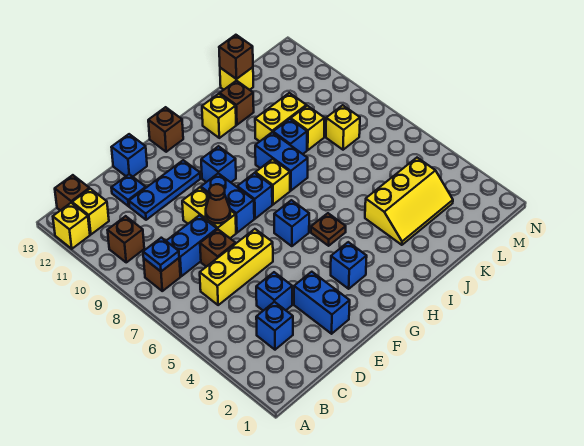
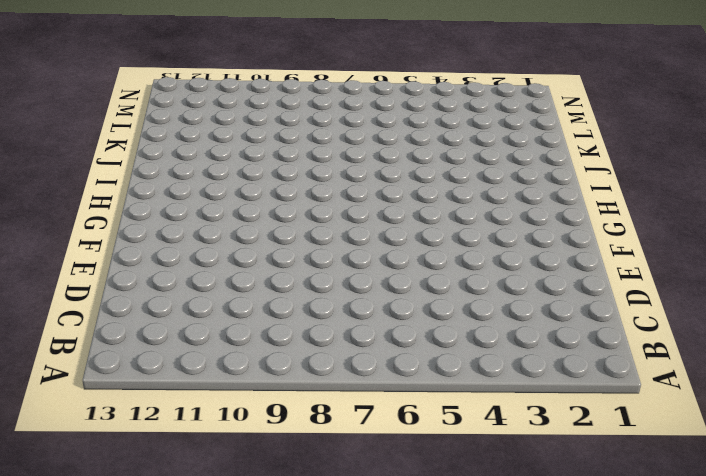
none -> yellow 1x1 brick [53,203,90,249]
none -> brown 1x1 brick [144,258,180,291]
none -> brown 1x1 brick [108,216,144,262]
none -> yellow 1x1 brick [72,189,109,234]

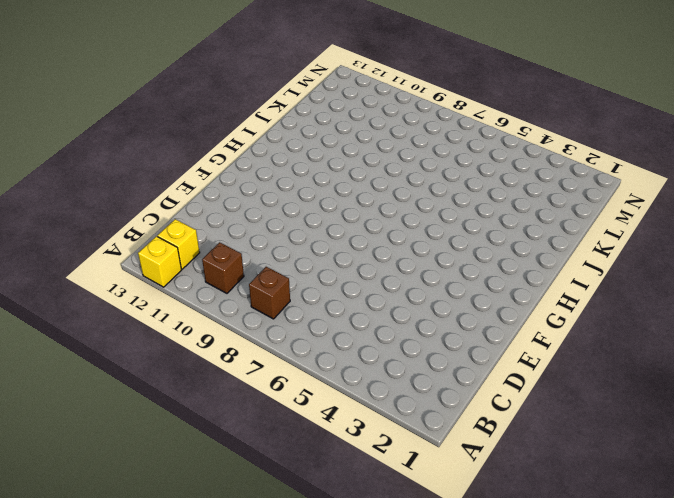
none -> brown 1x1 brick [55,175,90,210]
none -> blue 1x1 brick [256,302,293,350]
none -> yellow 1x3 brick [200,229,273,305]
none -> blue 1x2 brick [167,215,217,276]

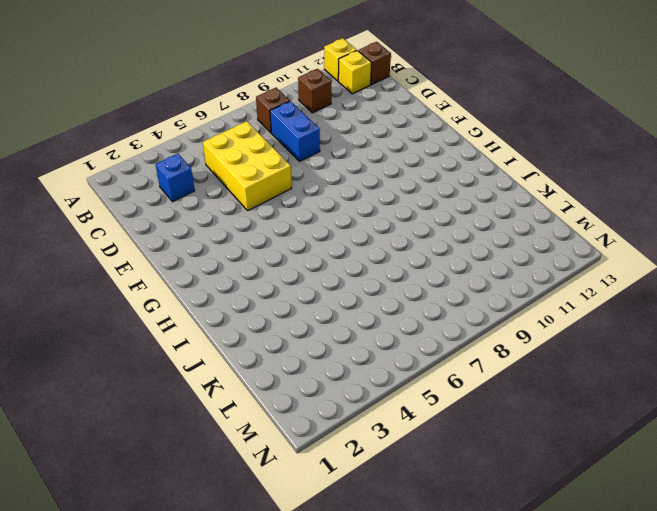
yellow 2x3 brick [203,121,292,210] -> yellow 1x3 brick [200,229,273,305]
none -> blue 1x1 brick [256,272,292,311]
none -> brown 1x1 brick [200,229,236,267]
none -> blue 1x3 plate [129,160,200,220]
none -> blue 1x1 plate [111,174,146,206]

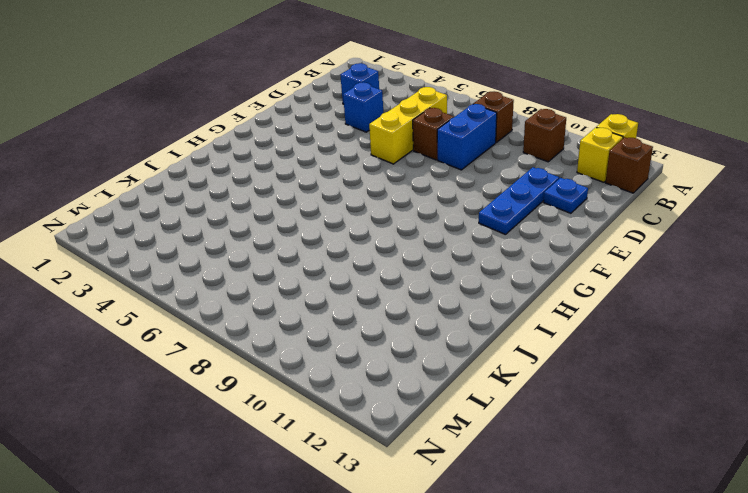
none -> blue 1x2 brick [294,272,350,334]
none -> yellow 1x2 brick [182,187,236,238]
none -> blue 1x1 brick [111,134,147,177]
none -> blue 1x2 brick [201,173,254,233]

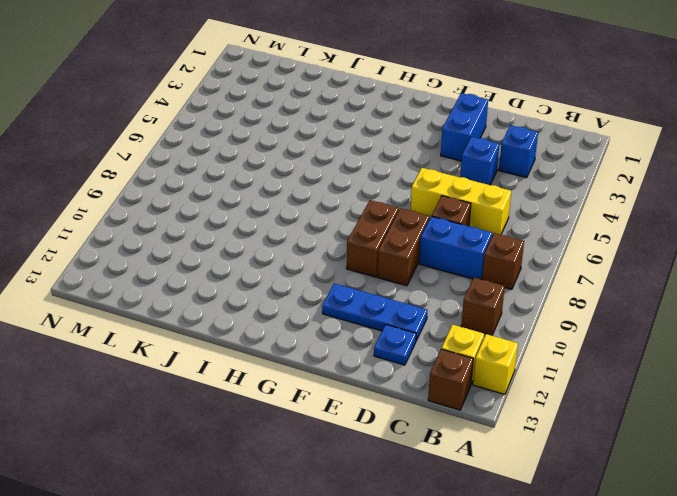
brown 1x2 brick [378,208,430,286] -> yellow 1x2 brick [182,187,236,238]
brown 1x2 brick [347,200,399,277] -> blue 1x2 brick [201,173,254,233]
none -> blue 1x1 brick [111,134,147,177]
none -> blue 1x1 brick [331,242,367,289]
none -> blue 1x1 brick [274,200,309,246]
none -> blue 1x1 brick [237,173,272,219]

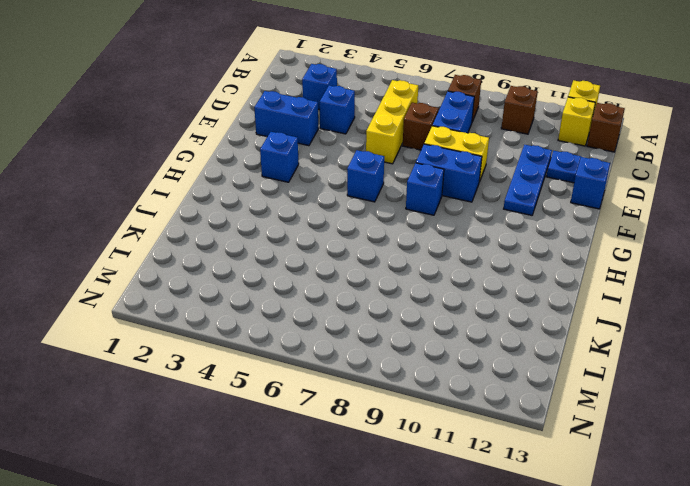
none -> blue 1x1 brick [201,146,236,182]
none -> brown 1x1 brick [148,107,183,152]
none -> brown 1x1 plate [311,213,346,246]
none -> yellow 1x1 brick [255,159,290,205]

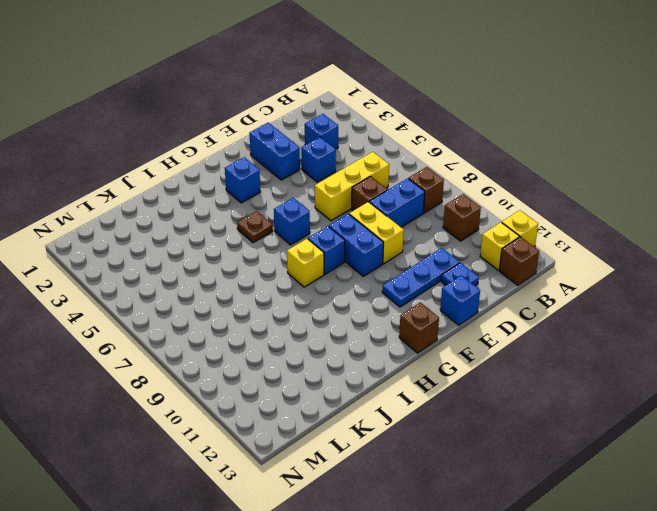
none -> blue 1x1 brick [201,146,236,182]
none -> blue 1x2 brick [255,132,308,191]
none -> yellow 1x1 brick [202,94,236,138]
none -> yellow 2x3 slope [365,158,453,245]

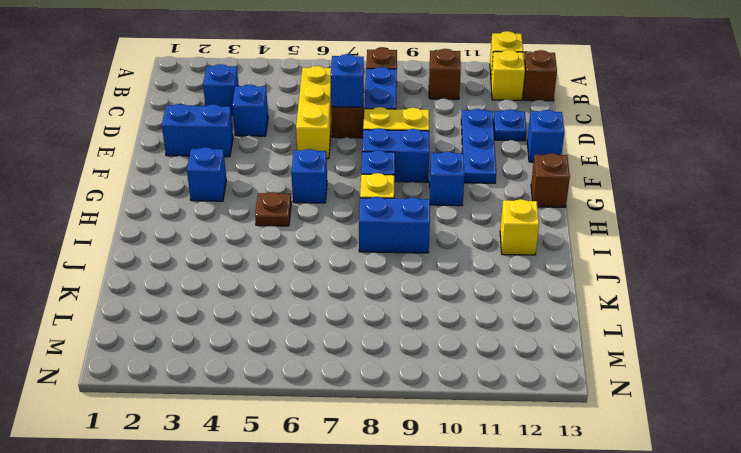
blue 1x1 brick [330,54,364,107] -> blue 1x1 brick moved to [273,119,307,154]
none -> yellow 2x3 slope [365,158,453,245]
none -> yellow 1x2 brick [255,93,306,142]
none -> brown 1x1 brick [220,81,254,125]
none -> yellow 1x1 brick [291,106,325,150]

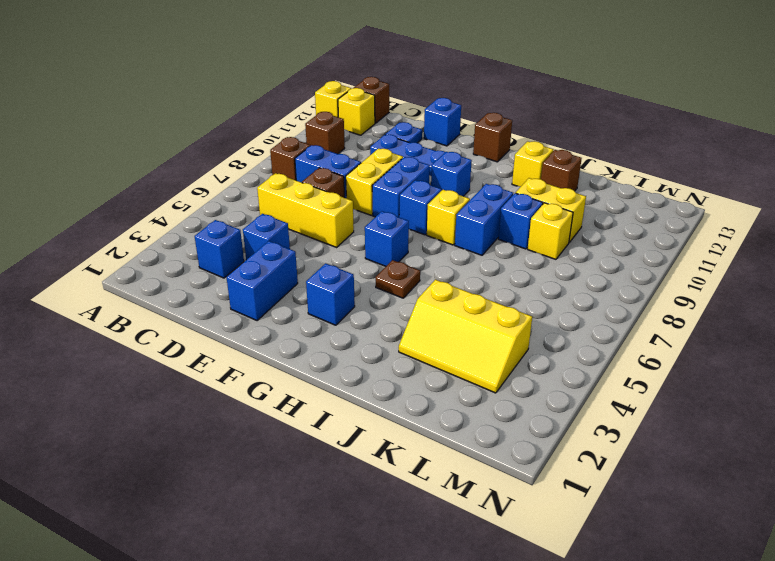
none -> yellow 1x1 brick [220,67,253,90]
none -> yellow 1x1 brick [326,105,360,150]
none -> blue 1x1 plate [143,238,179,271]
none -> brown 1x1 cone [206,184,230,223]

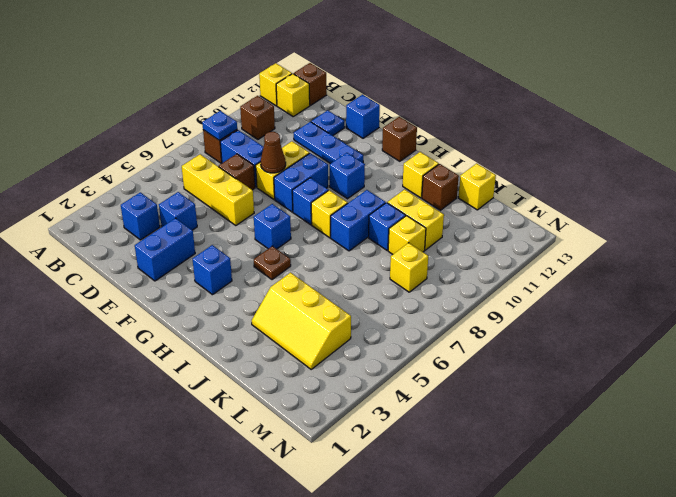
none -> brown 1x1 brick [219,35,253,79]

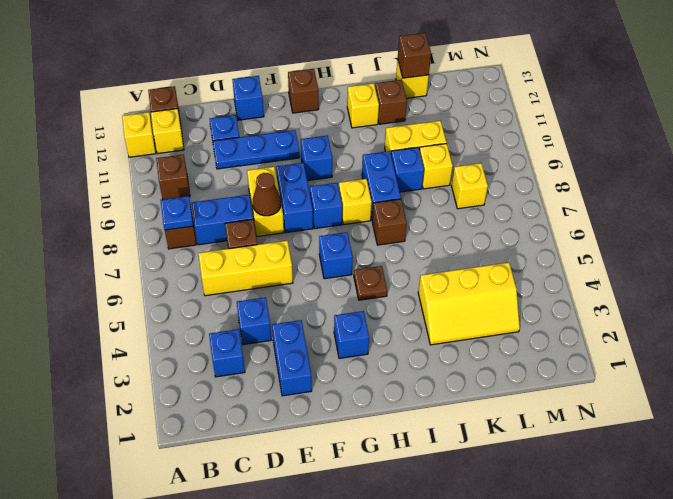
brown 1x1 brick [372,199,407,245] -> none

